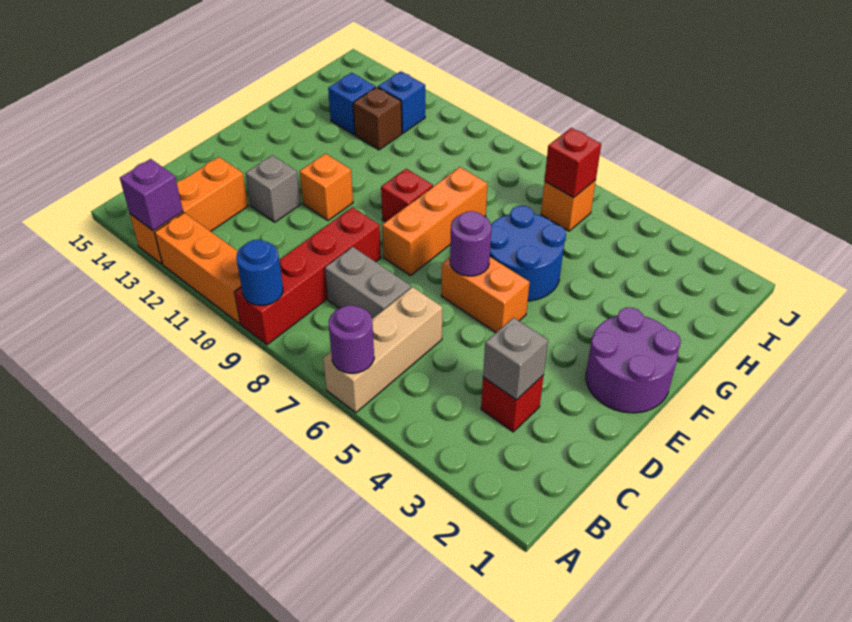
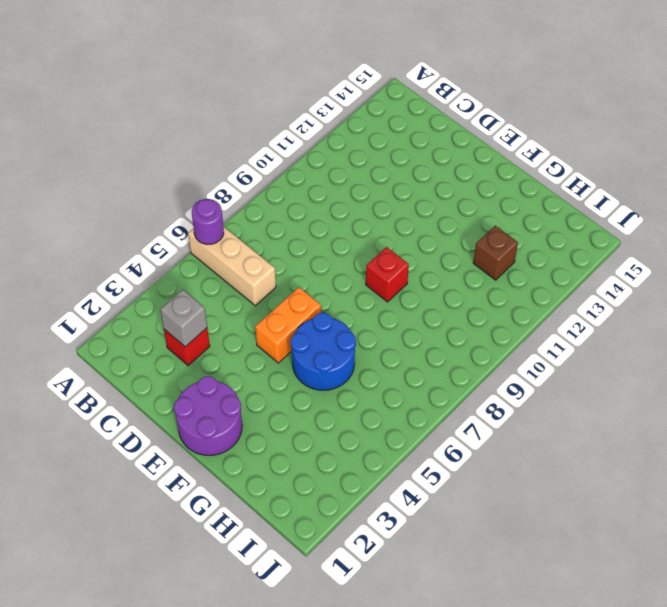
none -> red 1x4 brick [235,207,381,345]
none -> orange 1x3 brick [155,213,242,324]
none -> orange 1x3 brick [130,157,248,264]

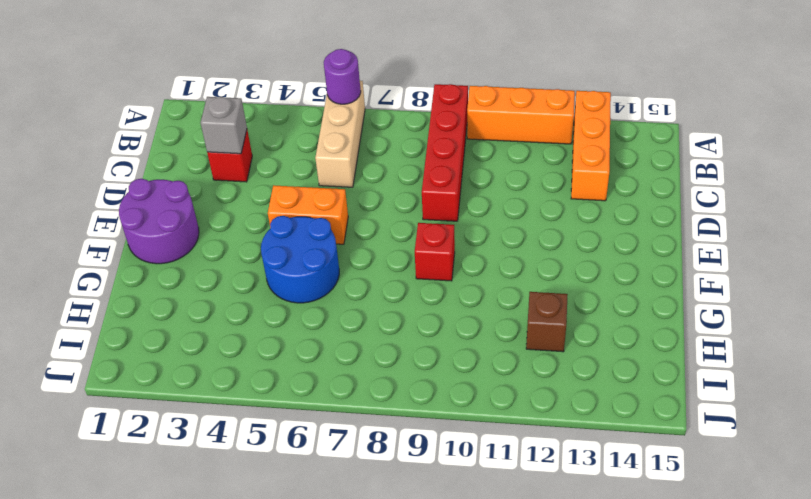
none -> grey 1x2 brick [325,247,411,319]
none -> grey 1x1 brick [246,155,301,222]
none -> orange 1x3 brick [382,167,487,276]

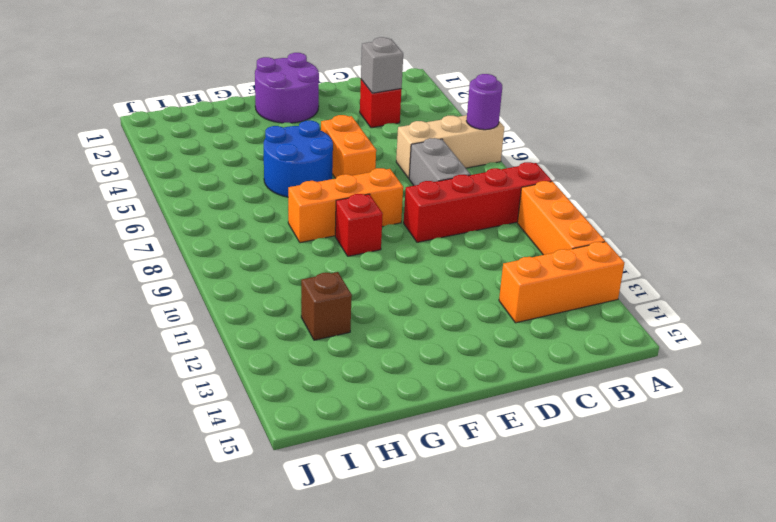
none -> grey 1x1 brick [246,155,301,222]
none -> orange 1x1 brick [300,154,353,220]
none -> blue 1x1 brick [328,73,376,135]

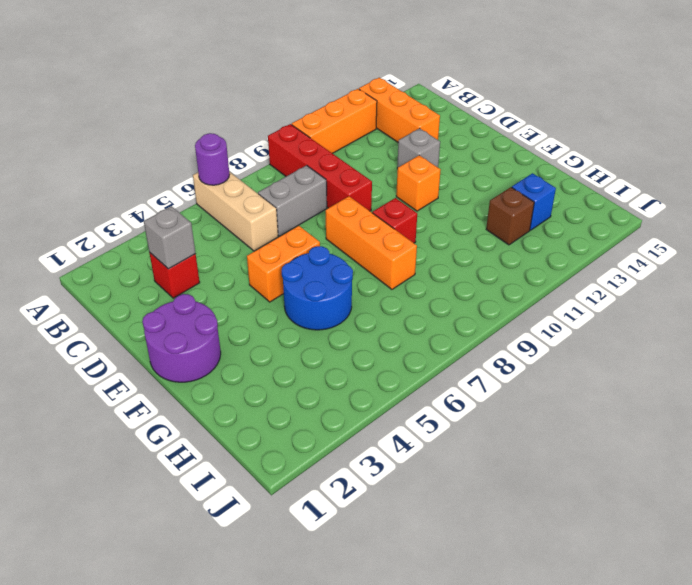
none -> orange 1x1 brick [541,180,596,231]
none -> blue 1x1 brick [378,71,425,133]
none -> blue 1x1 round brick [236,240,283,305]

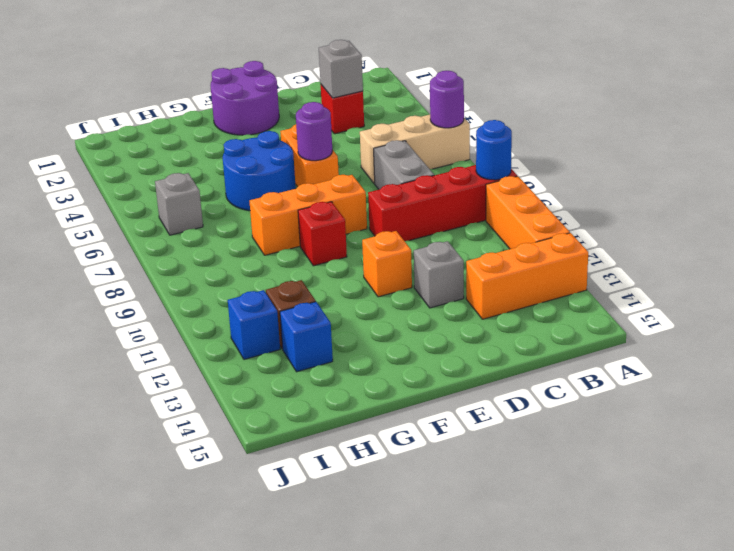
grey 1x1 brick [155,173,203,235] -> orange 1x1 brick [541,180,596,231]
none -> purple 1x1 brick [120,159,183,231]
none -> red 1x1 brick [544,128,601,198]

